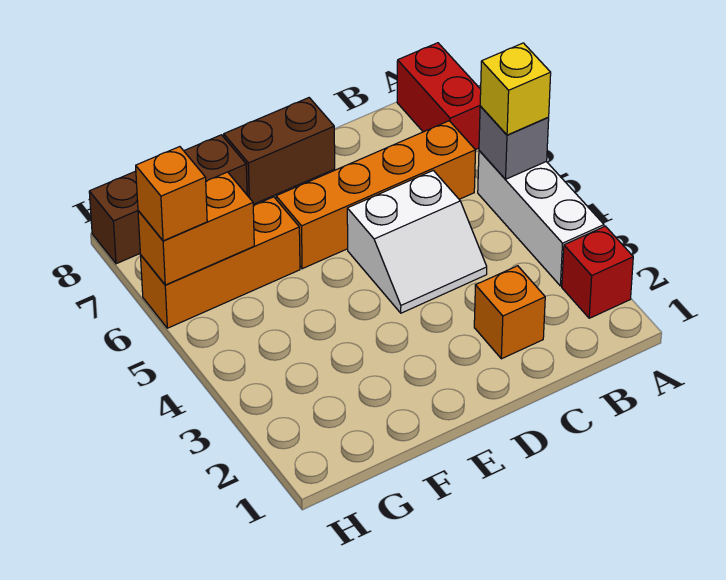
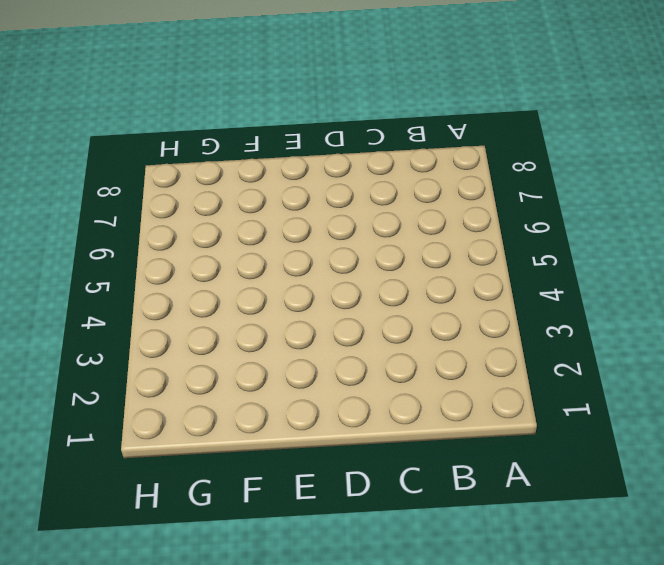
none -> red 1x1 brick [562,226,633,318]
none -> white 1x3 brick [478,151,604,286]
none -> red 1x2 brick [397,43,481,150]

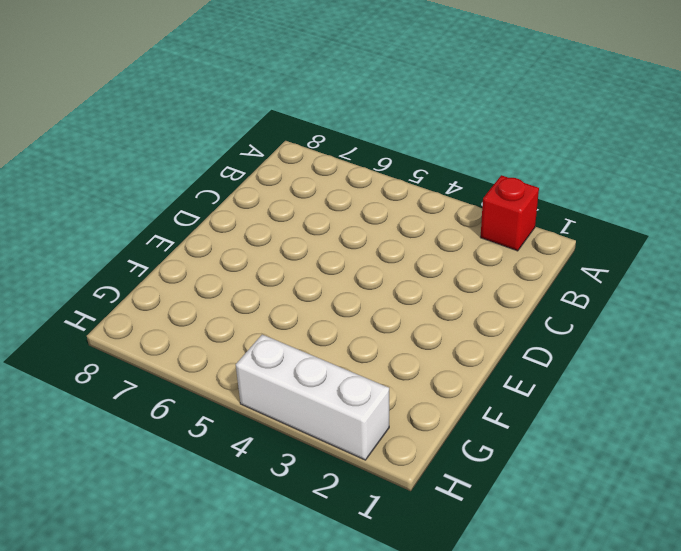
white 1x3 brick [236,335,389,460] -> white 1x3 brick moved to [478,151,604,286]
none -> red 1x2 brick [397,43,481,150]
none -> orange 1x4 brick [276,121,476,269]
none -> orange 1x1 brick [474,266,545,359]

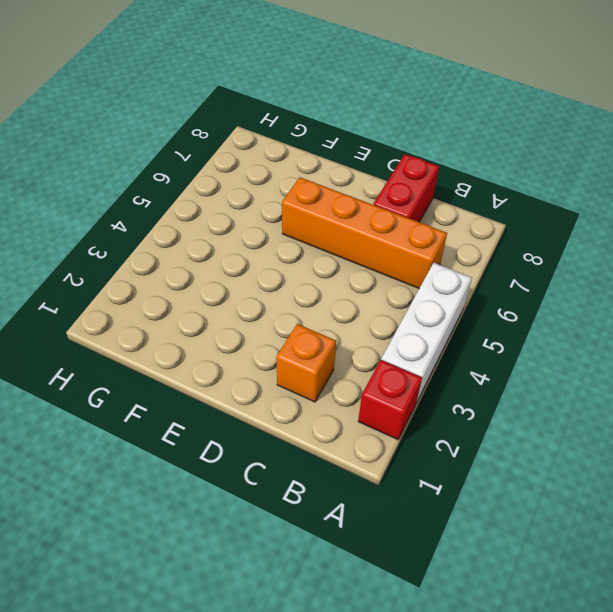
red 1x2 brick [373,154,439,222] -> red 1x2 brick moved to [397,43,481,150]
none -> white 2x2 slope [347,170,487,313]
none -> brown 1x2 brick [224,98,335,204]
none -> orange 1x3 brick [141,197,300,328]

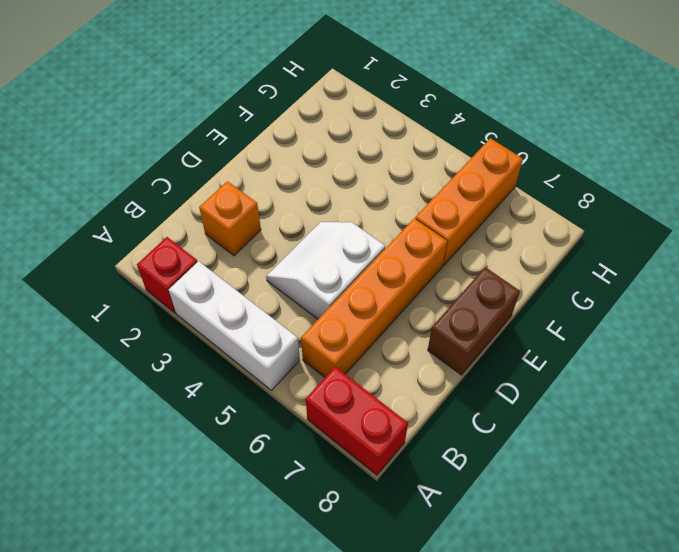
none -> brown 1x3 brick [89,135,247,264]
none -> grey 1x1 brick [479,106,549,179]
none -> orange 1x2 brick [138,172,254,285]

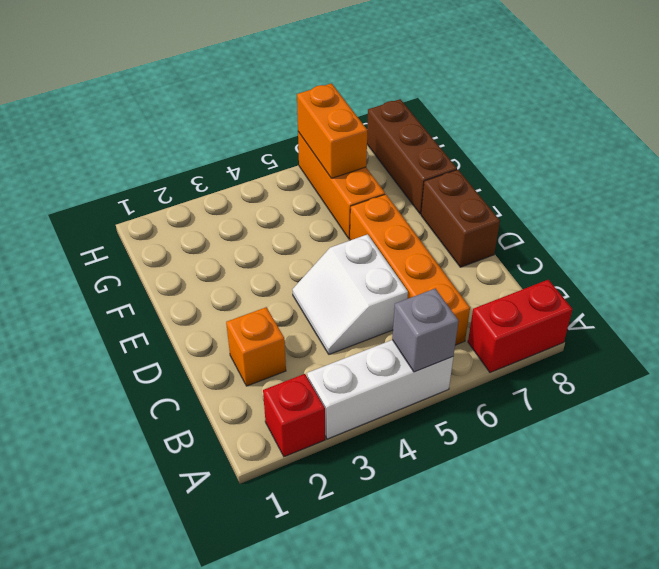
none -> yellow 1x1 brick [480,43,551,135]
none -> orange 1x1 brick [136,147,207,241]

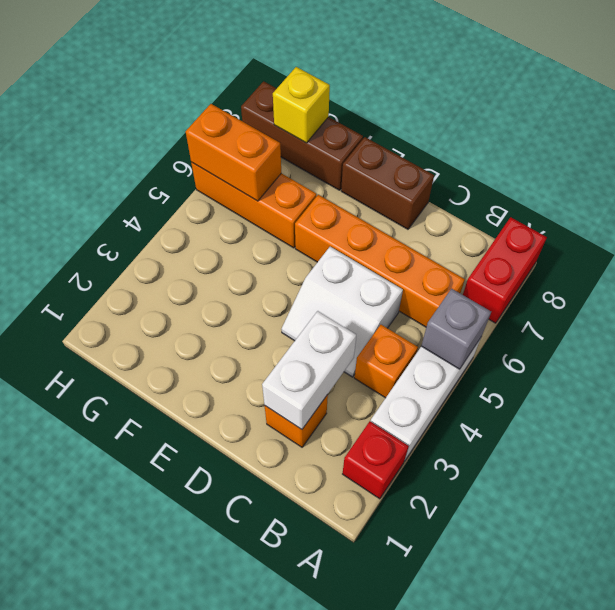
orange 1x1 brick [354,325,418,398] -> orange 1x1 brick moved to [136,147,207,241]
white 1x2 brick [262,311,356,429] -> none
yellow 1x1 brick [273,67,330,143] -> yellow 1x1 brick moved to [480,43,551,135]

